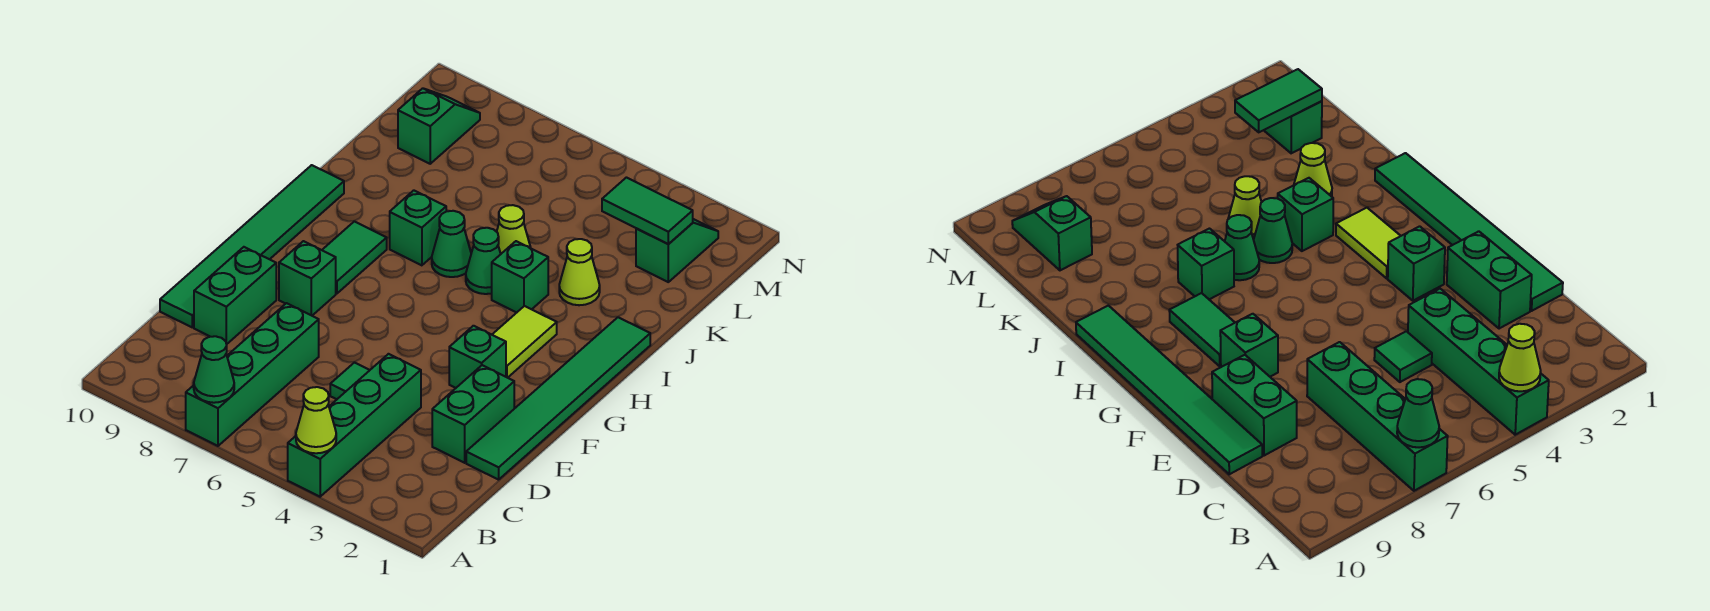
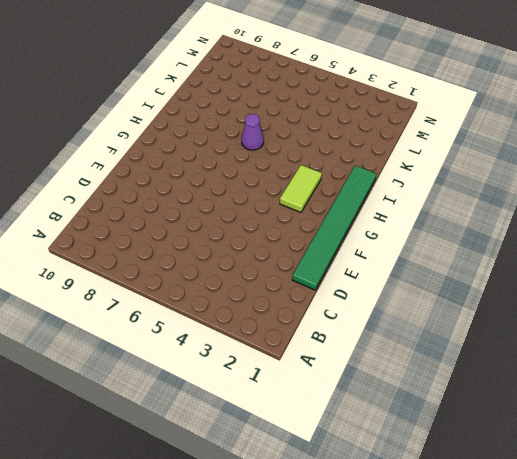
purple 1x1 cone [242,114,264,150] -> green 1x1 cone [432,211,471,277]
none -> green 1x4 brick [288,354,421,497]
none -> green 1x4 brick [186,303,319,446]
none -> green 1x2 brick [432,365,514,463]

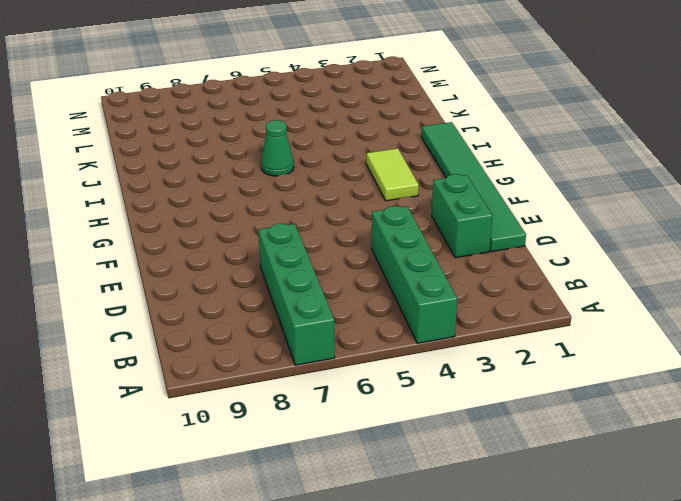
none -> green 1x1 tile [330,363,370,399]
none -> green 1x2 brick [194,247,276,344]
none -> green 1x6 tile [160,165,344,327]

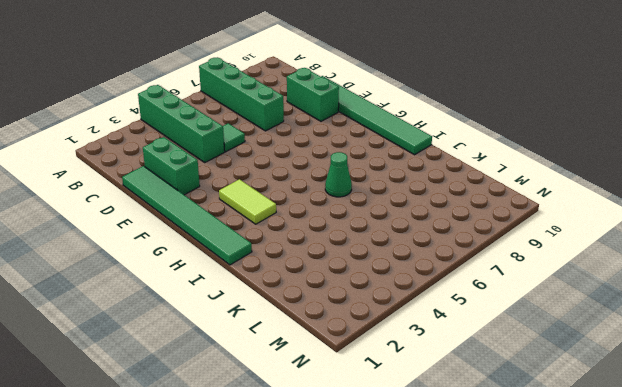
none -> green 1x1 brick [449,326,506,388]
none -> green 1x1 brick [279,241,336,316]
none -> green 1x2 tile [322,221,387,294]

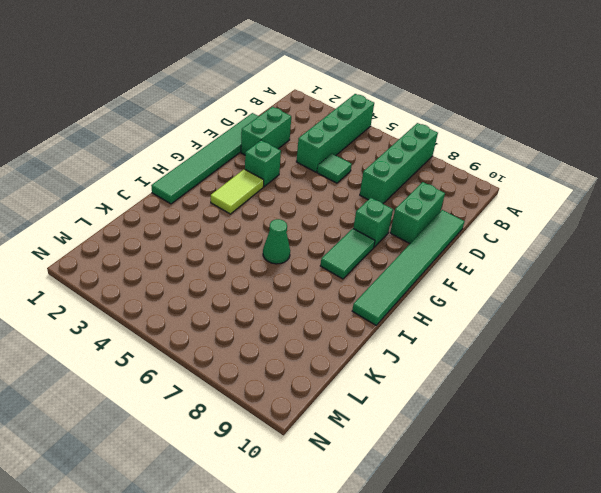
none -> green 1x1 brick [492,241,548,313]
none -> green 1x1 cone [466,228,501,294]
none -> green 1x1 brick [390,190,446,265]

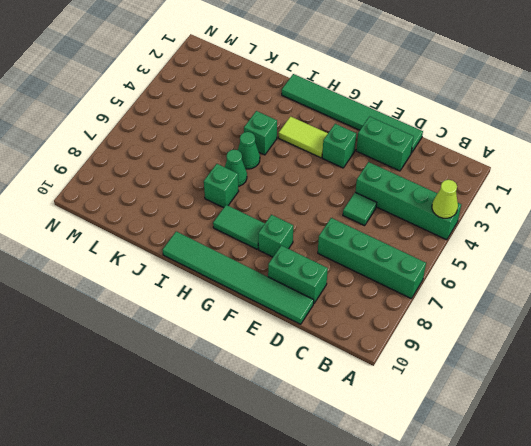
none -> lime 1x1 cone [559,239,600,305]
none -> lime 1x1 cone [497,205,531,254]
none -> green 1x2 slope [636,219,718,282]

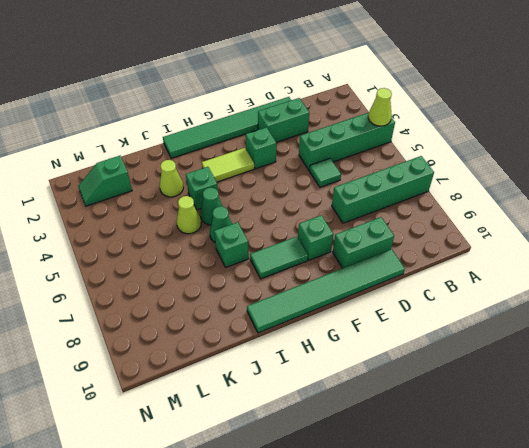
none -> green 1x2 slope [398,88,480,164]
none -> green 1x1 cone [194,336,234,403]
none -> green 1x2 tile [602,178,693,244]

